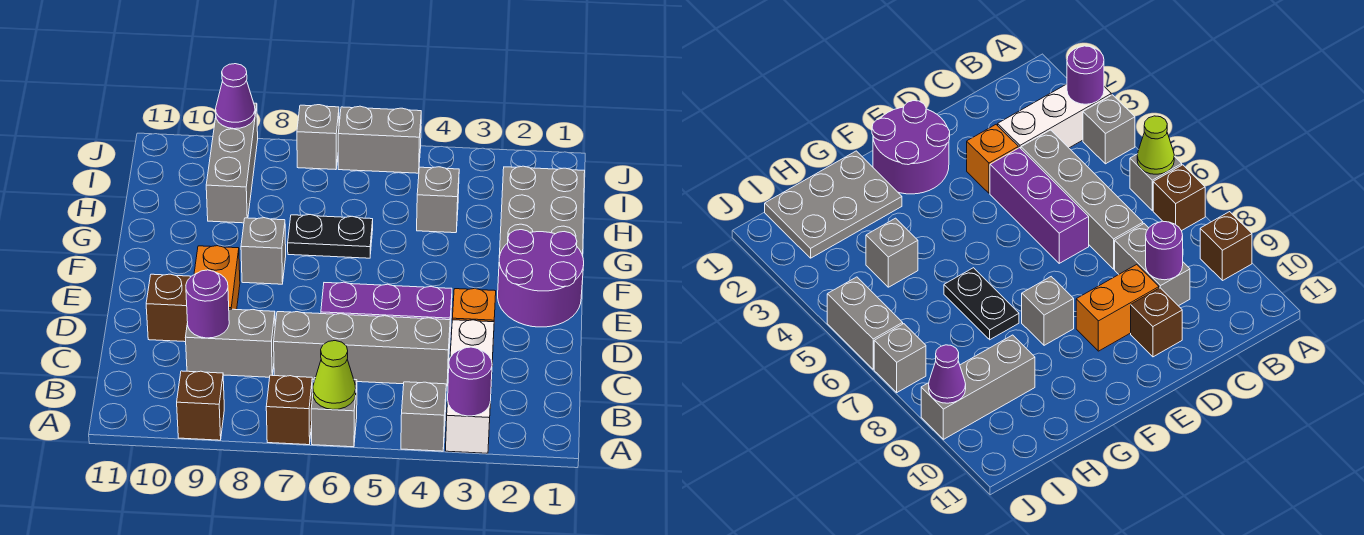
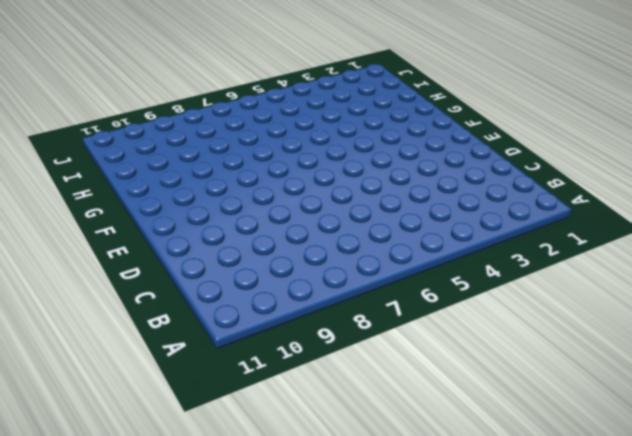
none -> white 1x3 brick [446,320,494,453]
none -> grey 1x1 brick [401,382,446,451]
none -> grey 1x1 brick [311,378,357,447]

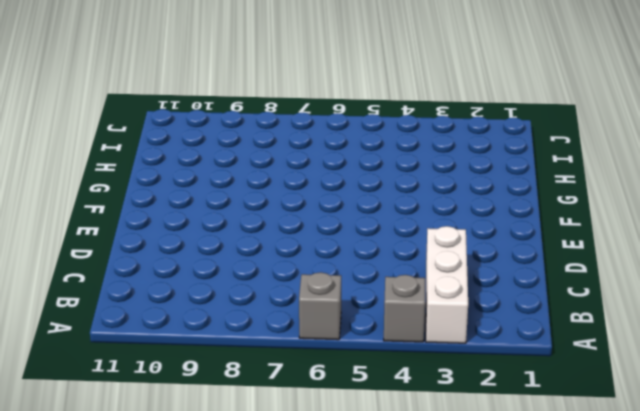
none -> brown 1x1 brick [266,375,312,445]
none -> brown 1x1 brick [177,371,224,440]
none -> grey 1x4 brick [274,312,450,386]

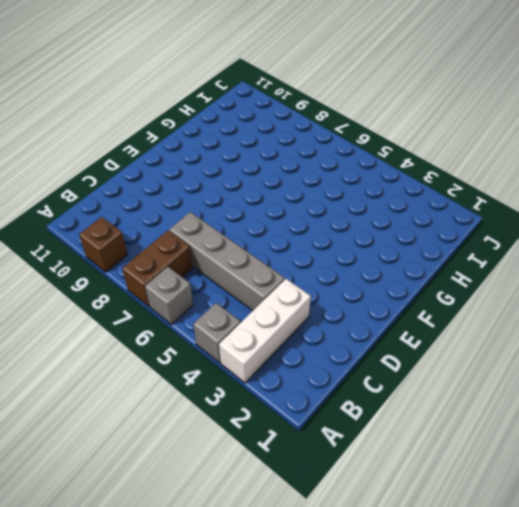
brown 1x2 brick [122,231,193,306] -> brown 1x1 brick [266,375,312,445]
none -> grey 1x2 brick [185,309,275,377]
none -> orange 1x1 brick [452,289,496,322]
none -> purple 1x3 brick [321,282,452,348]

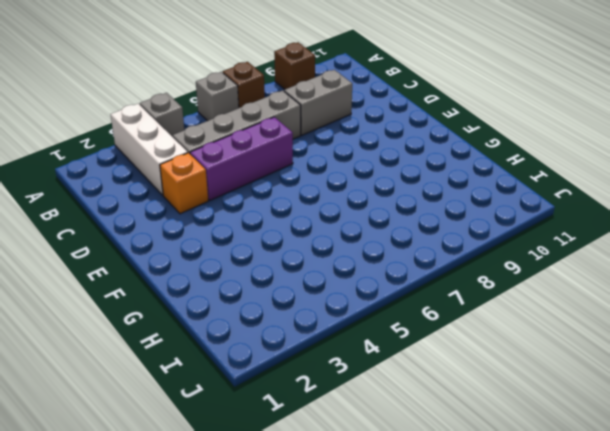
none -> orange 1x2 brick [194,246,240,310]
none -> brown 1x1 brick [146,274,191,342]
none -> purple 2x2 round brick [498,230,584,327]

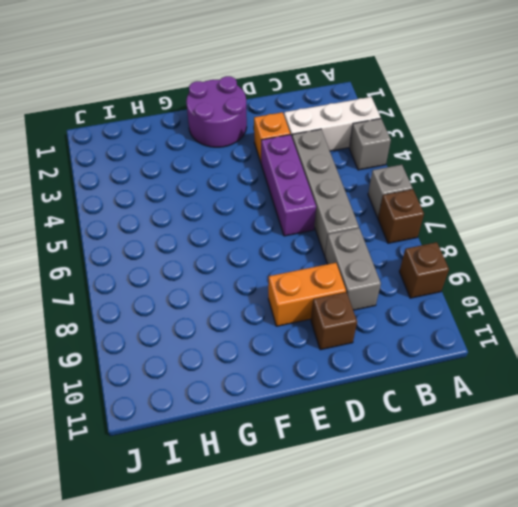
none -> grey 1x1 brick [241,218,286,284]
none -> grey 2x3 plate [499,166,585,258]
none -> black 1x2 plate [288,215,373,258]

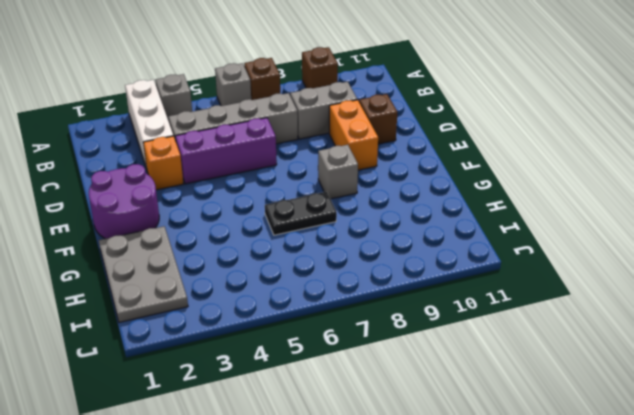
none -> grey 1x1 brick [417,167,459,233]
none -> grey 1x3 brick [206,103,258,223]
none -> grey 1x2 brick [338,106,421,173]

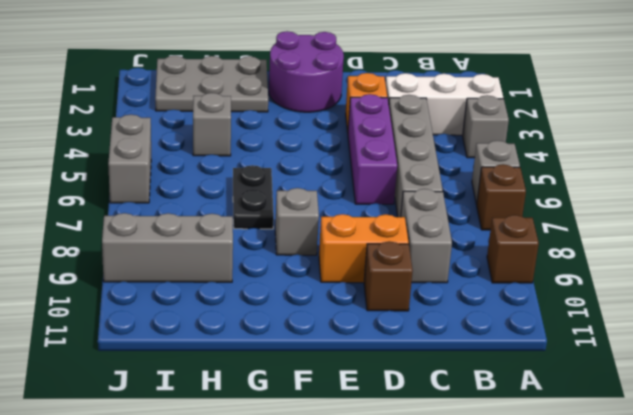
none -> grey 1x1 brick [297,105,339,170]
none -> purple 1x1 round brick [448,347,492,416]
none -> lime 1x1 cone [313,341,356,409]

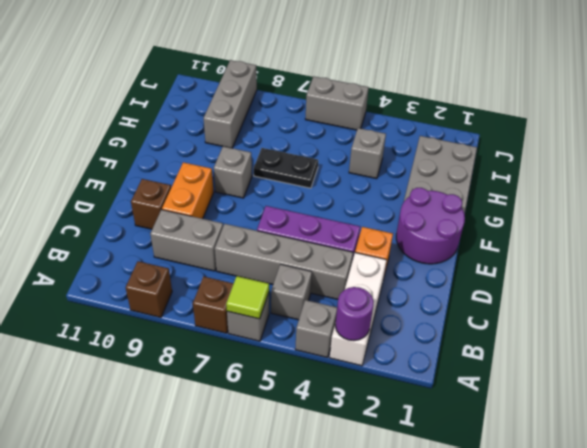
lime 1x1 tile [226,276,269,319] -> lime 1x1 cone [313,341,356,409]
grey 1x1 brick [271,264,312,320] -> grey 1x1 brick moved to [297,105,339,170]
none -> purple 1x1 round brick [186,270,229,338]
none -> purple 1x1 cone [216,64,255,129]

